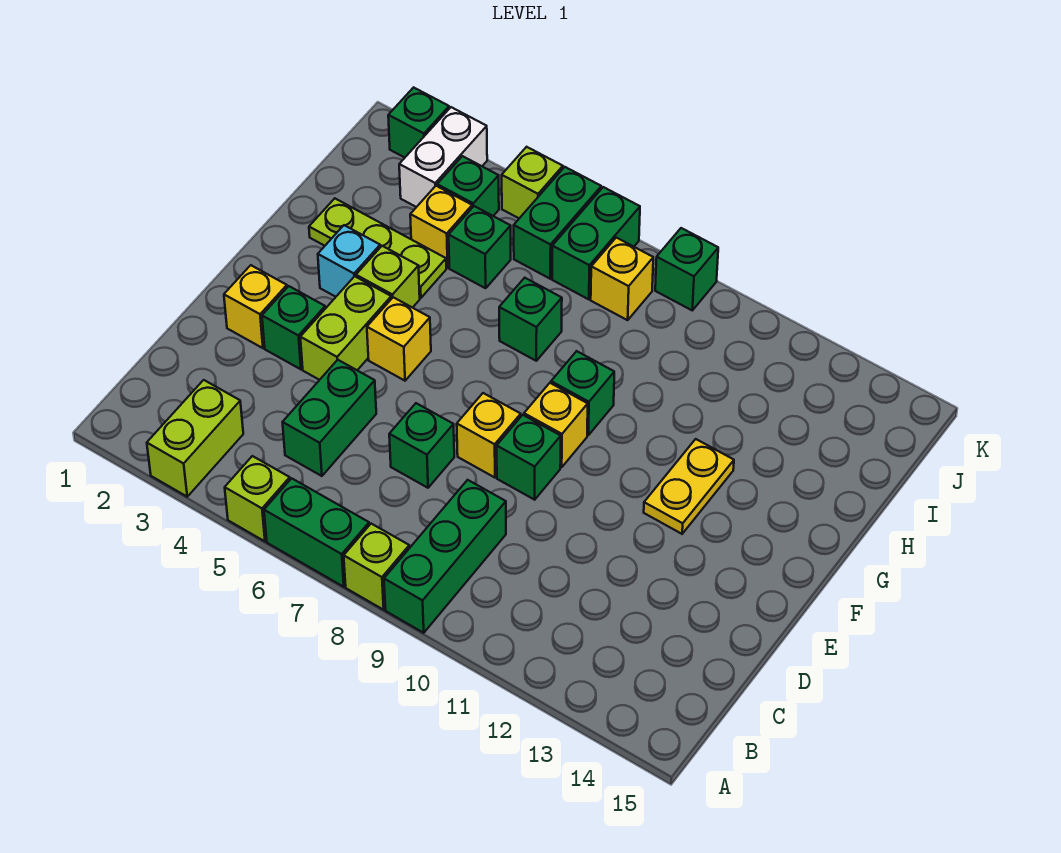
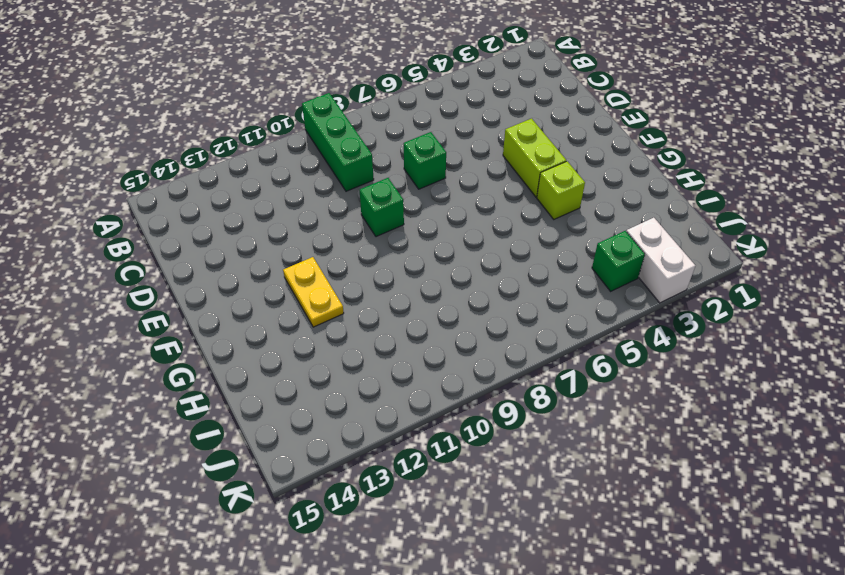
none -> lime 1x2 brick [147,380,243,497]
none -> lime 1x1 brick [225,456,290,541]
none -> green 1x2 brick [264,478,369,587]
none -> lime 1x1 brick [344,524,409,610]

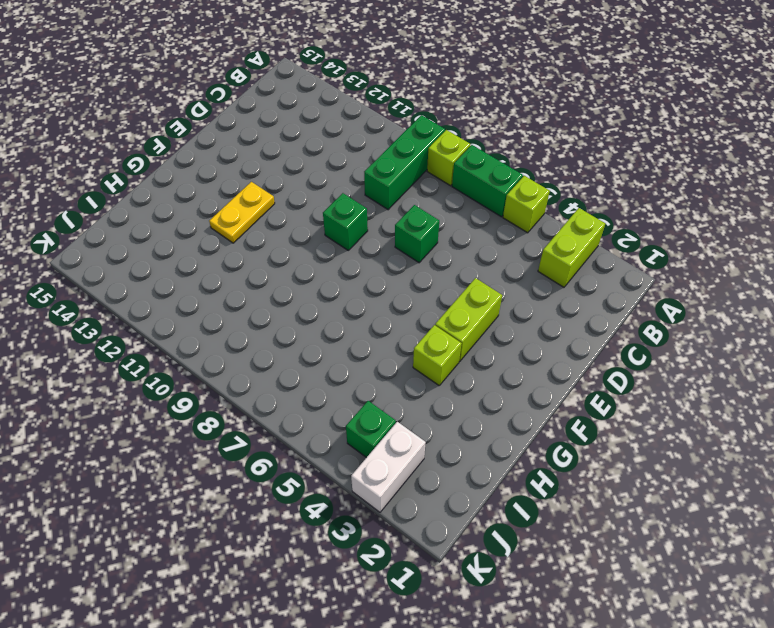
none -> green 1x2 brick [283,360,376,476]
none -> yellow 1x1 brick [224,265,287,348]
none -> green 1x1 brick [262,286,325,369]
none -> yellow 1x1 brick [457,393,521,478]

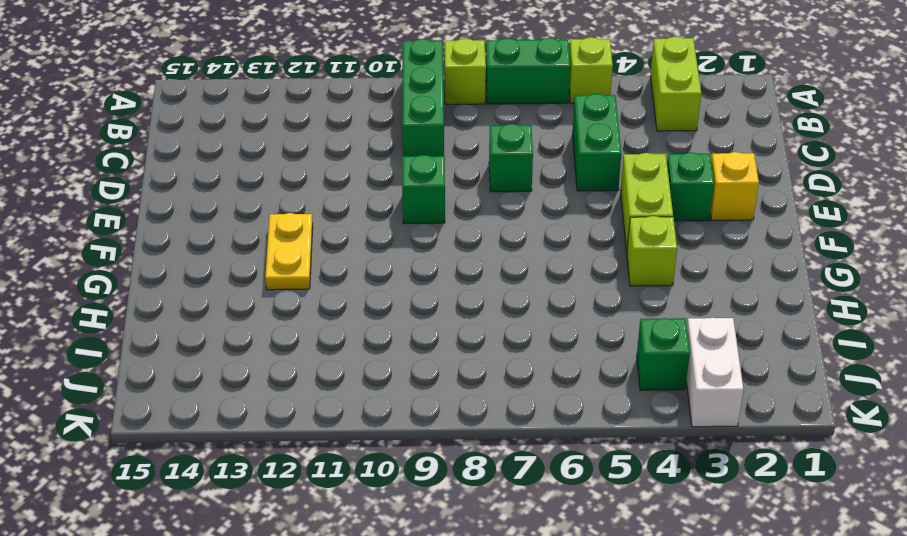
none -> yellow 1x1 brick [457,393,521,478]
none -> yellow 1x1 brick [367,297,431,381]
none -> yellow 1x1 brick [524,383,588,467]
none -> cyan 1x1 brick [318,225,380,297]

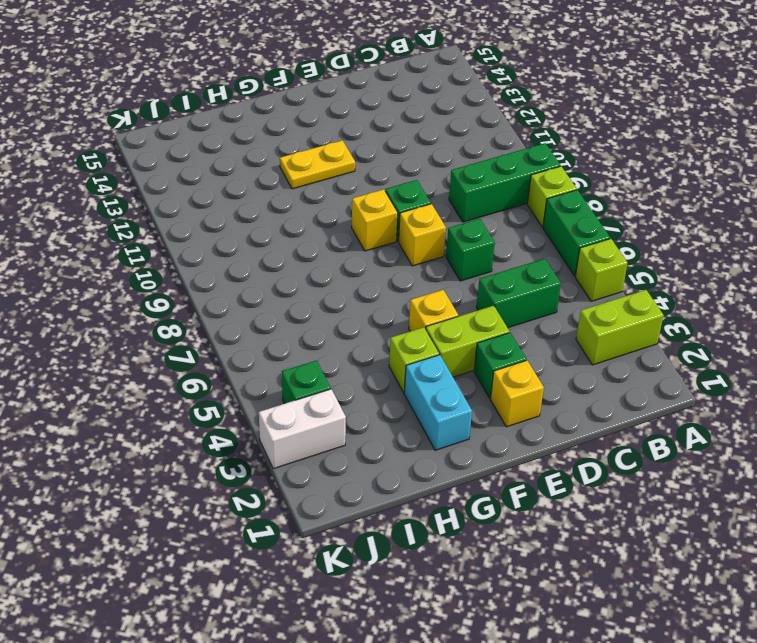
cyan 1x2 brick [404,355,472,450] -> cyan 1x1 brick [318,225,380,297]
none -> green 1x1 brick [551,351,614,435]
none -> lime 1x3 plate [309,199,446,298]
none -> green 1x1 brick [499,278,562,361]
none -> yellow 1x1 brick [410,186,472,268]

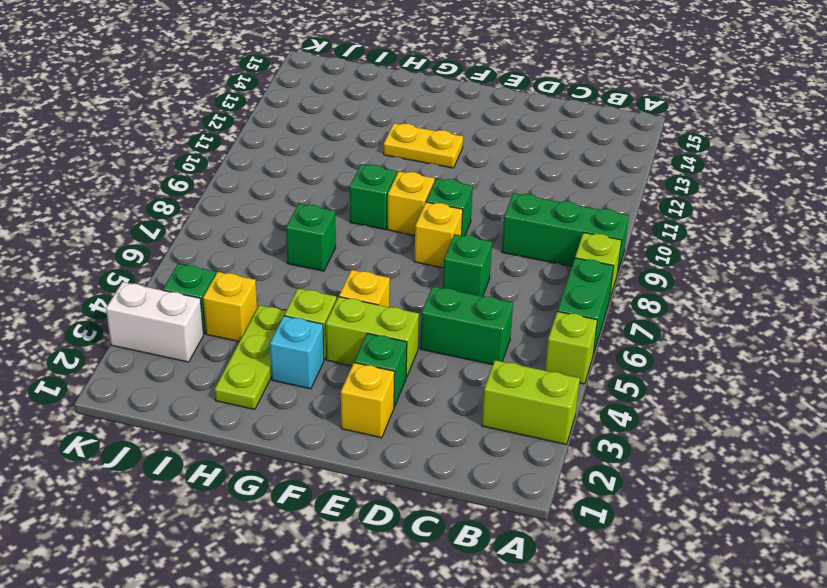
none -> green 1x1 brick [449,206,511,288]
none -> green 1x2 brick [514,167,601,279]
none -> green 1x2 brick [552,187,640,299]
none -> yellow 1x1 brick [591,238,653,320]

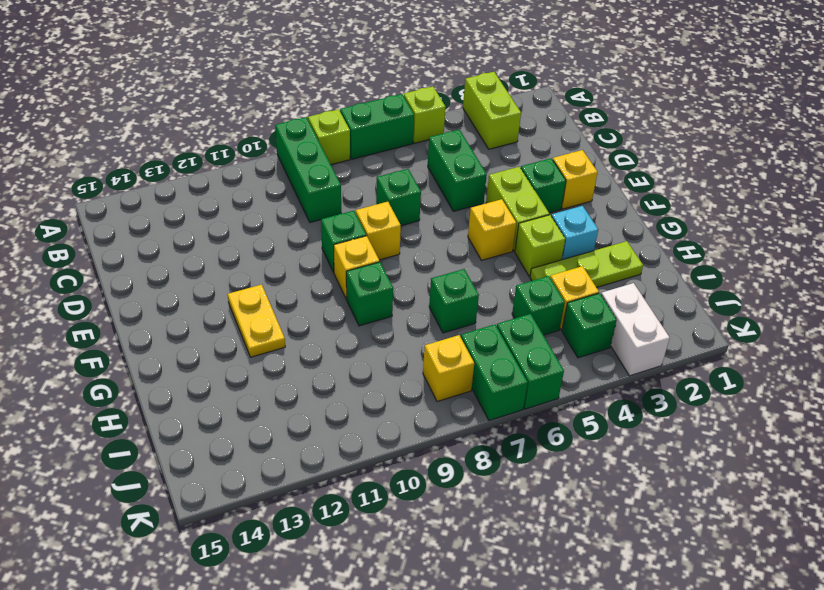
none -> green 1x1 brick [388,87,449,158]
none -> lime 1x1 brick [502,147,563,218]
none -> green 1x1 brick [655,228,718,310]

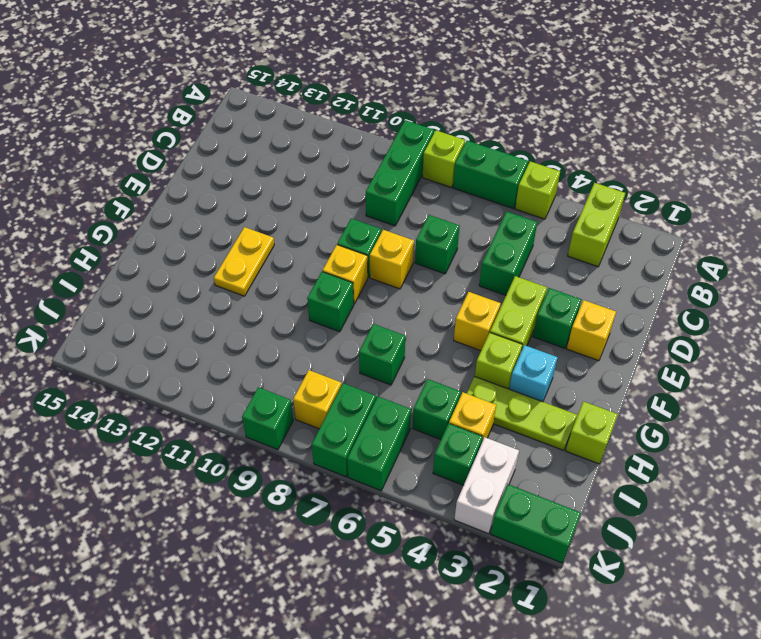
lime 1x1 brick [566,401,618,464] -> lime 1x1 brick moved to [502,147,563,218]
green 1x2 brick [491,484,581,563] -> green 1x1 brick [388,87,449,158]

